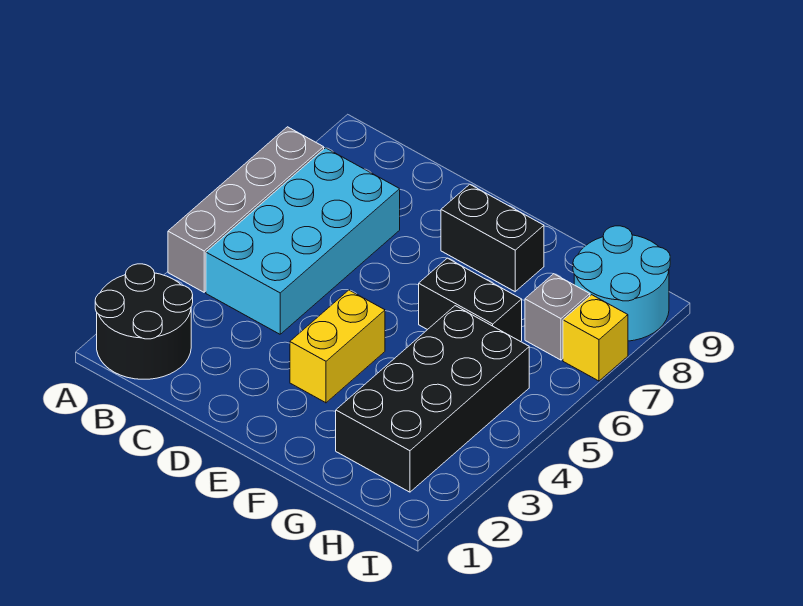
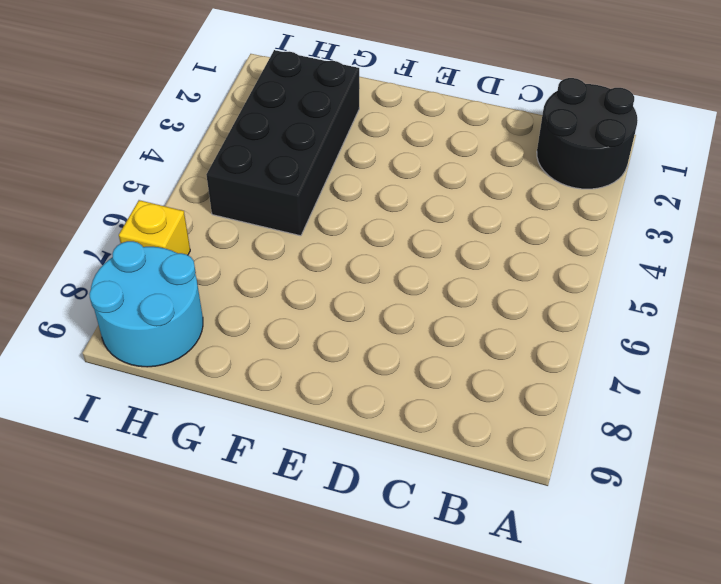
none -> grey 1x4 brick [168,127,324,292]
none -> cyan 2x4 brick [206,148,400,334]

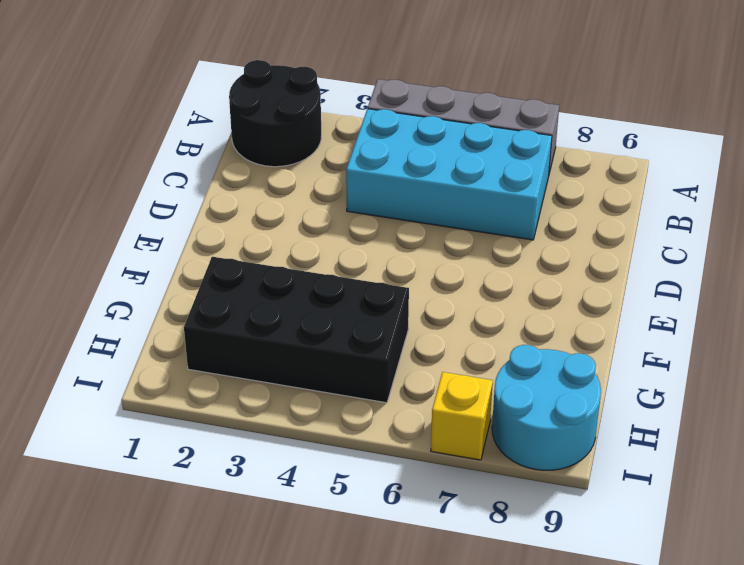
none -> yellow 1x2 brick [290,290,385,403]
none -> black 1x2 brick [441,184,544,292]

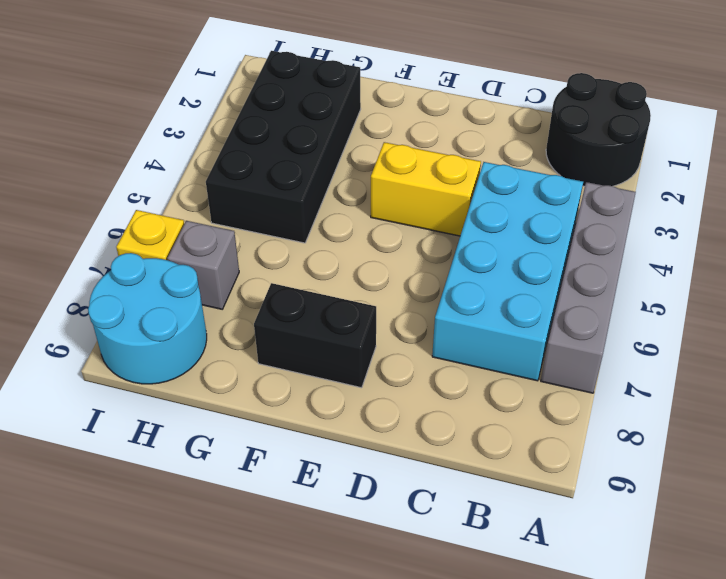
yellow 1x2 brick [371,142,481,236] -> yellow 1x2 brick turned to [290,290,385,403]
none -> black 1x2 brick [419,258,522,342]

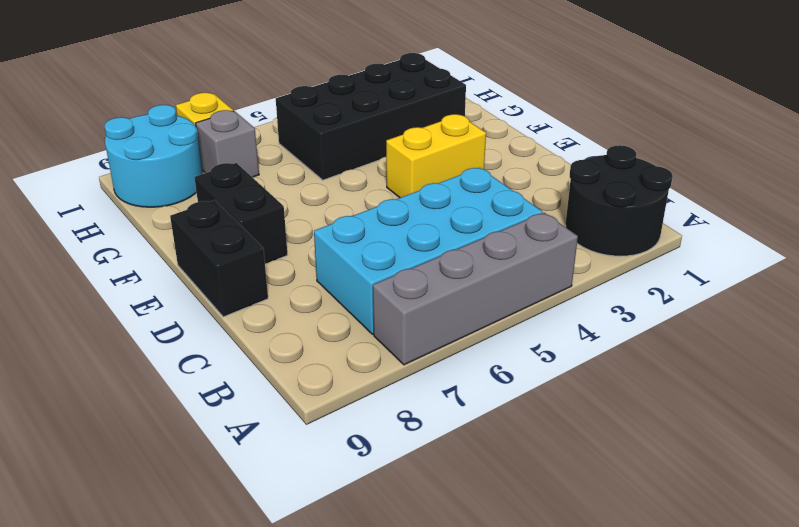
black 1x2 brick [170,200,268,317] -> black 1x2 brick moved to [419,258,522,342]

